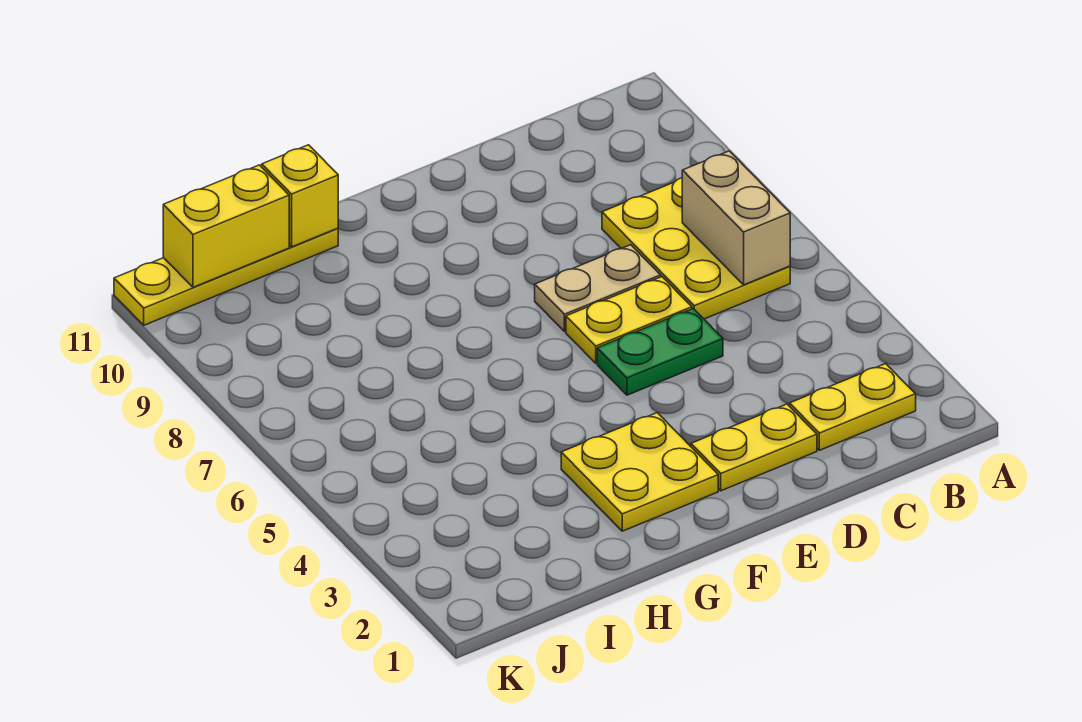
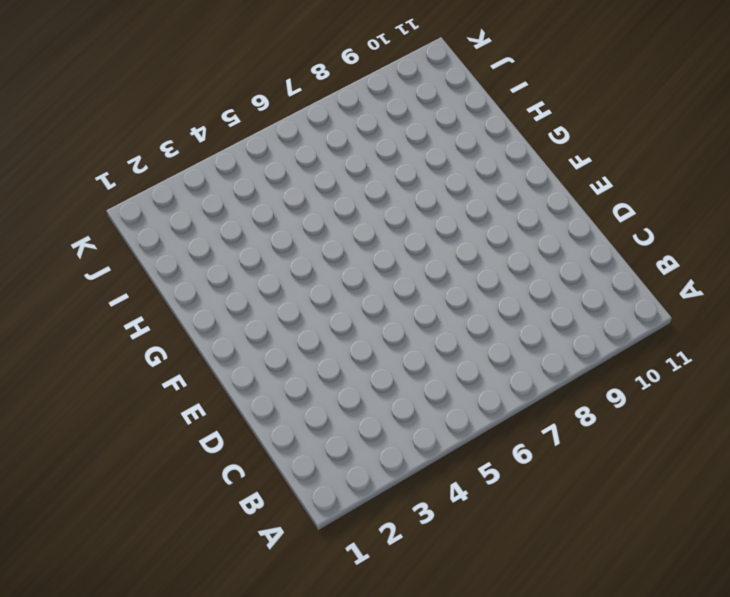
none -> yellow 1x2 plate [790,364,916,450]
none -> yellow 2x3 plate [602,178,790,319]

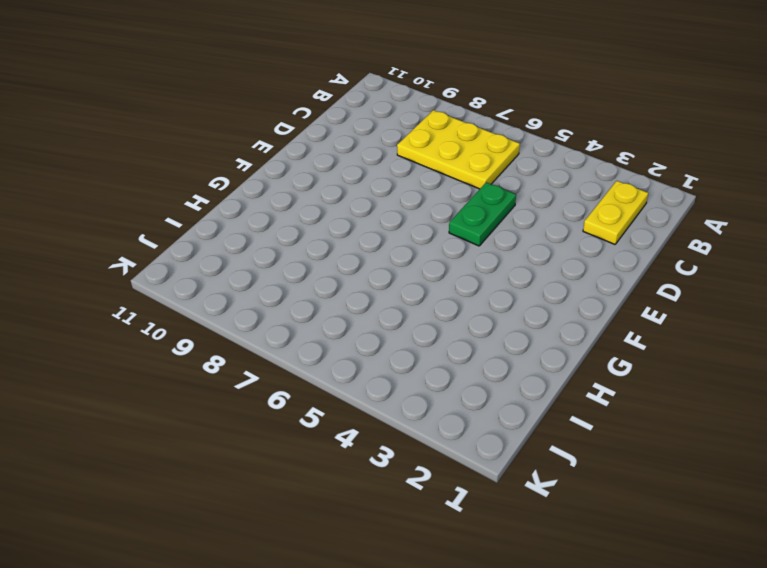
none -> yellow 1x2 plate [691,404,817,491]
none -> yellow 1x2 plate [566,277,692,363]

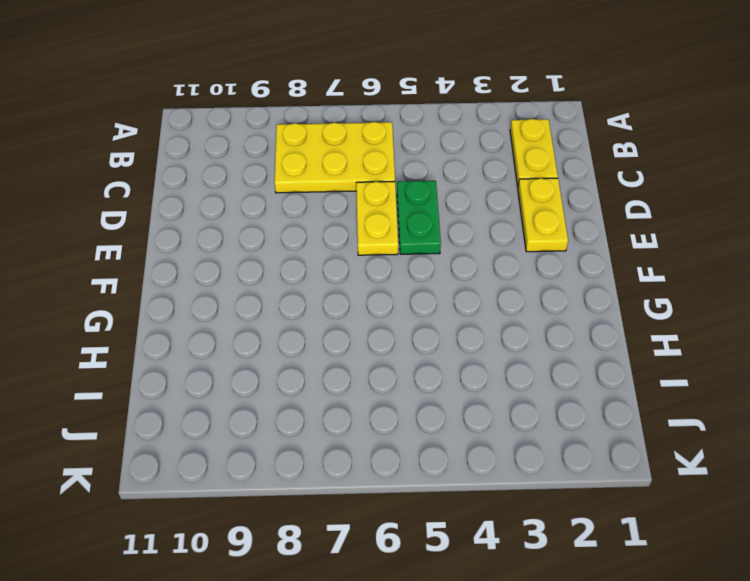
none -> tan 1x2 plate [535,245,661,332]
none -> yellow 2x2 plate [561,413,718,531]

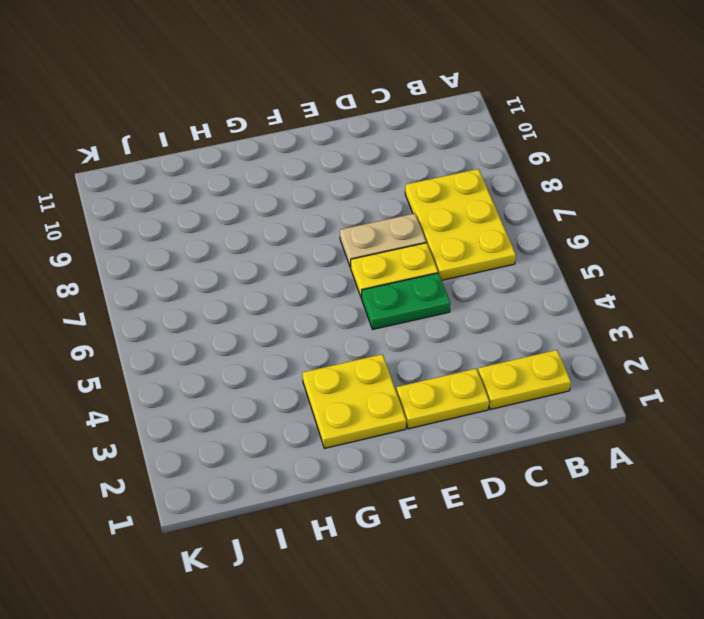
none -> yellow 1x4 plate [114,228,338,325]
none -> tan 1x2 brick [682,151,790,285]

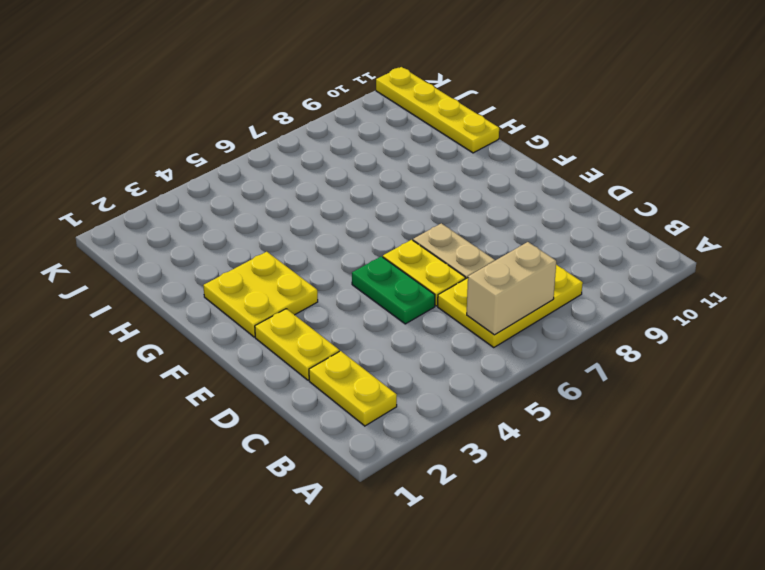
none -> yellow 1x1 brick [262,145,338,247]
none -> yellow 1x2 brick [163,165,289,287]

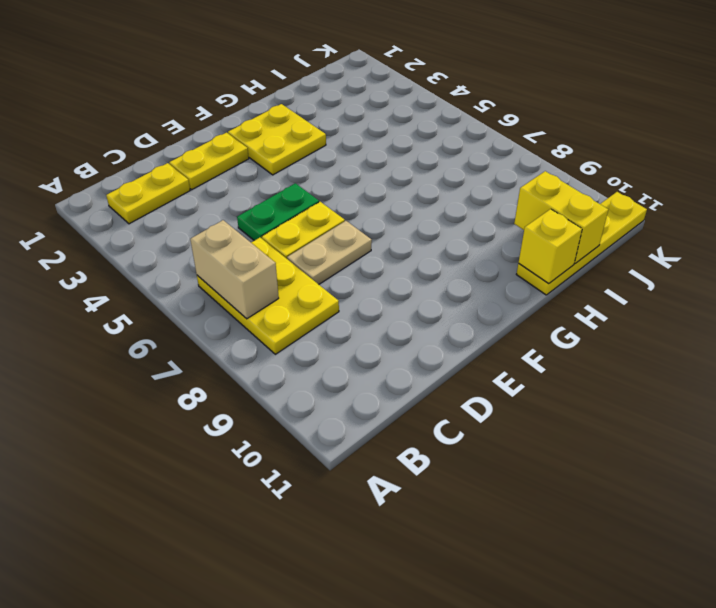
yellow 1x2 brick [514,171,608,263] -> yellow 1x2 brick turned to [163,165,289,287]

